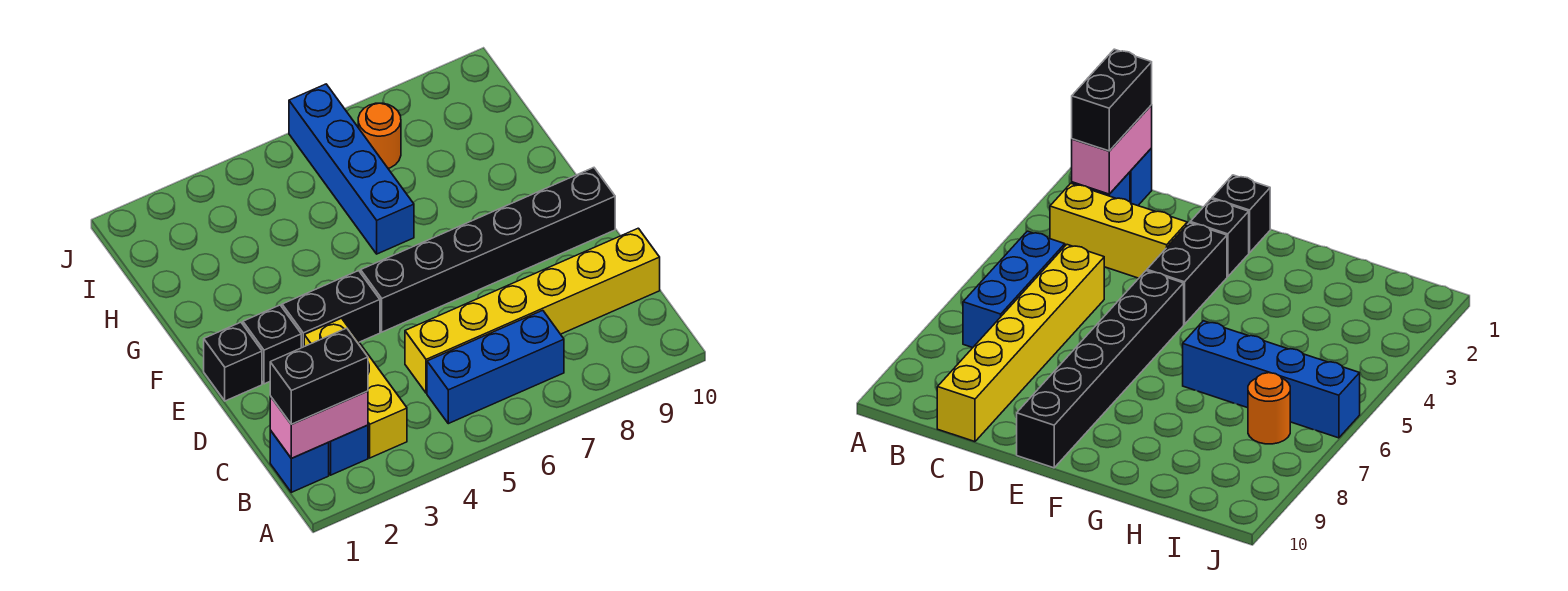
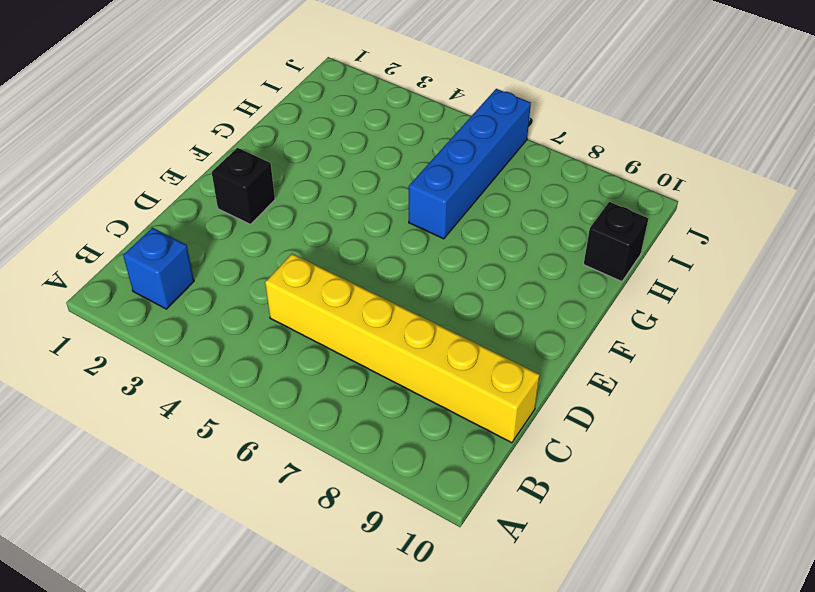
black 1x1 brick [584,202,649,282] -> black 1x1 brick moved to [204,322,262,401]
none -> blue 1x1 brick [270,430,329,492]
none -> yellow 1x3 brick [304,318,407,458]
none -> blue 1x3 brick [427,310,564,424]

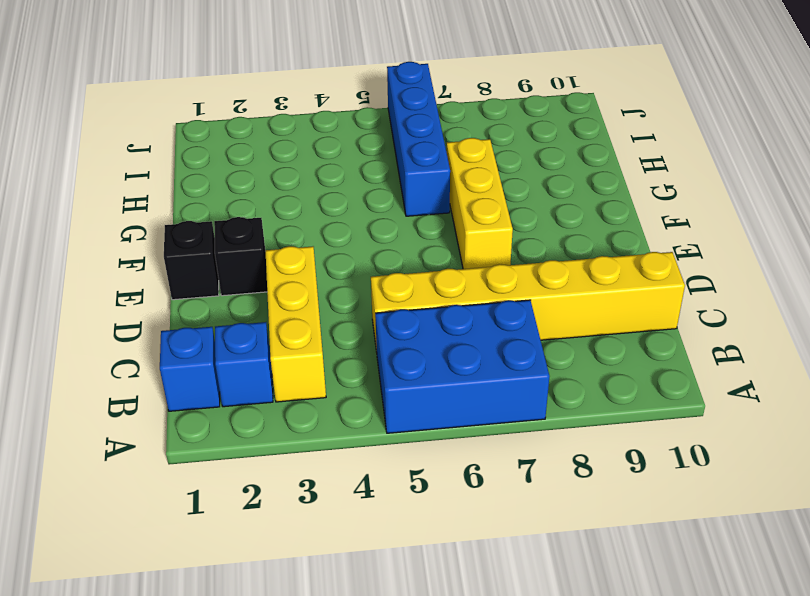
blue 2x3 brick [375,300,550,433] -> blue 1x3 brick [427,310,564,424]
yellow 1x3 brick [446,138,513,269] -> black 1x6 brick [361,168,615,332]
none -> black 1x2 brick [282,271,380,348]
none -> orange 1x1 round brick [358,103,401,168]
none -> pink 1x2 brick [270,391,368,458]

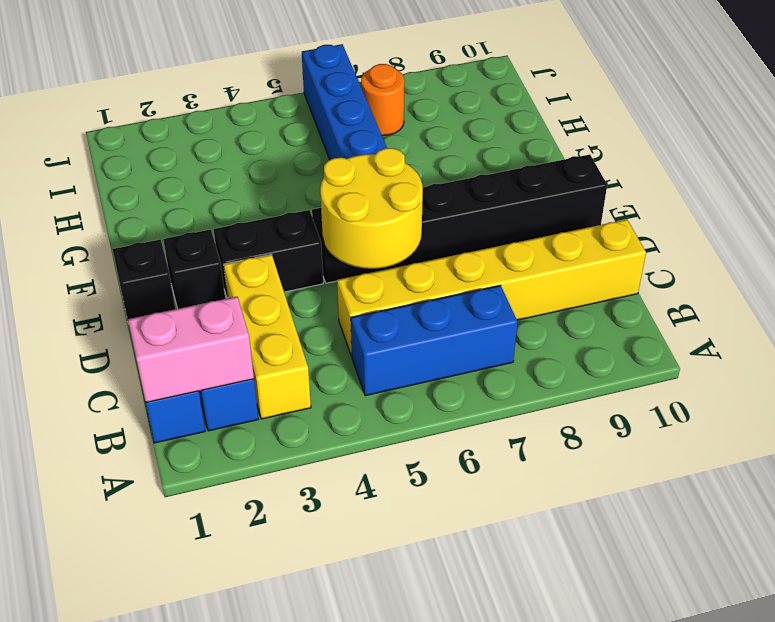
yellow 2x2 round brick [320,148,423,269] -> none
none -> black 1x2 brick [270,328,368,424]

